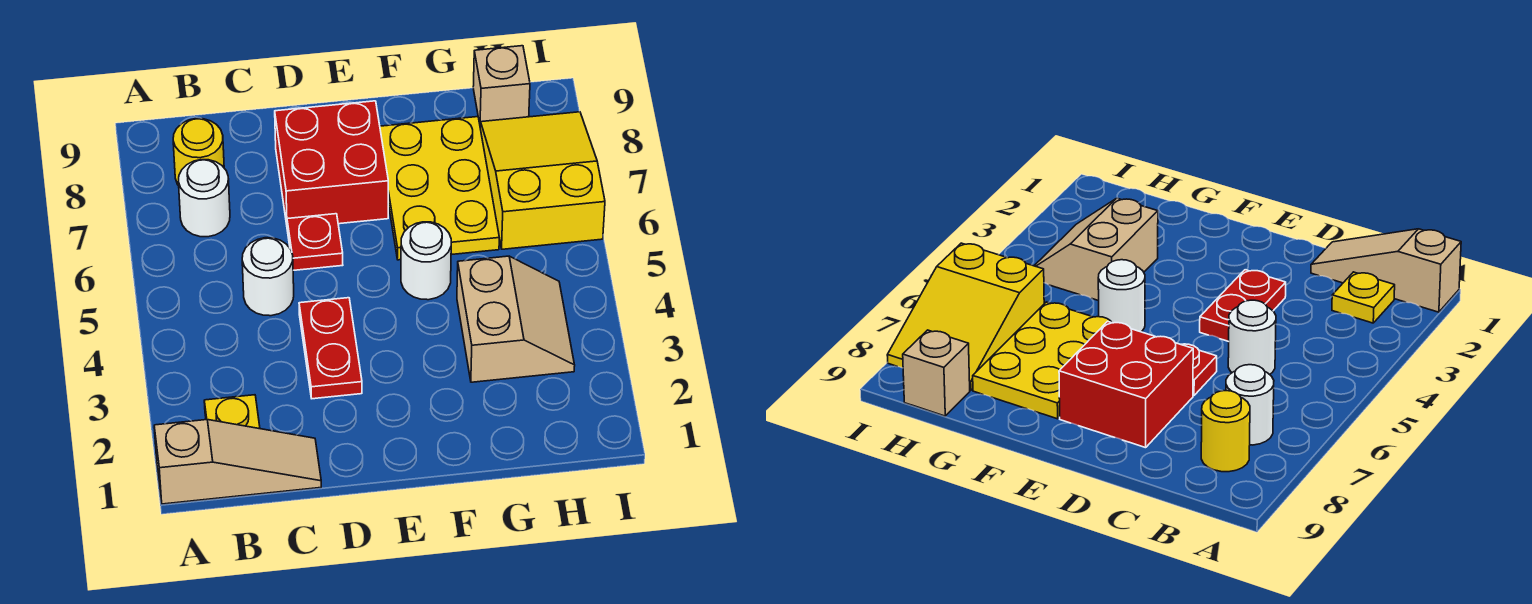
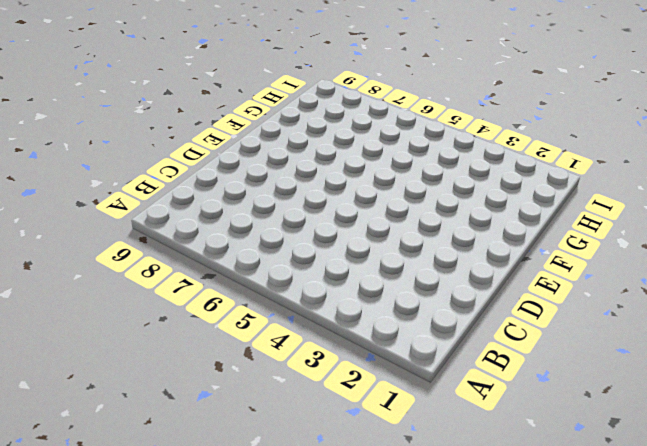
none -> tan 1x3 slope [154,420,321,504]
none -> yellow 1x1 plate [204,395,260,429]
none -> white 1x1 round brick [178,160,230,237]

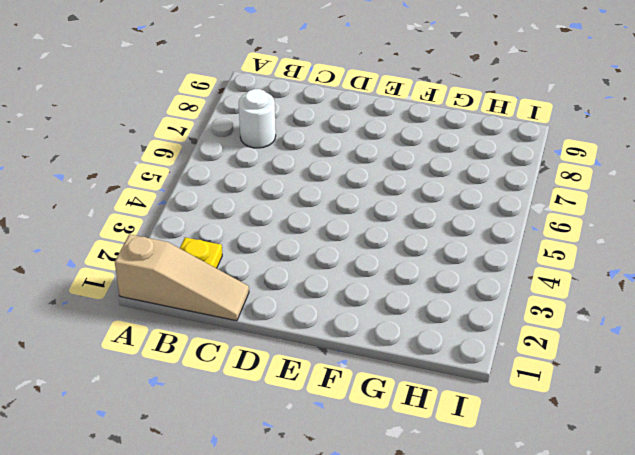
none -> yellow 1x1 round brick [173,119,224,186]
none -> white 1x1 round brick [242,238,294,316]
none -> red 1x2 plate [299,298,362,399]

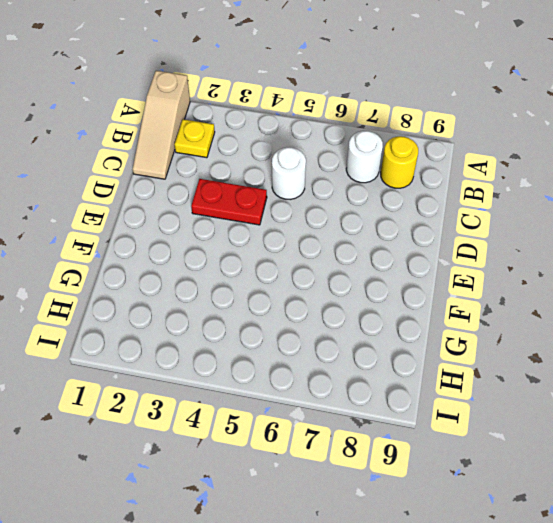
none -> red 1x1 plate [287,214,343,270]
none -> red 2x2 brick [275,101,388,224]
none -> white 1x1 round brick [401,222,451,300]

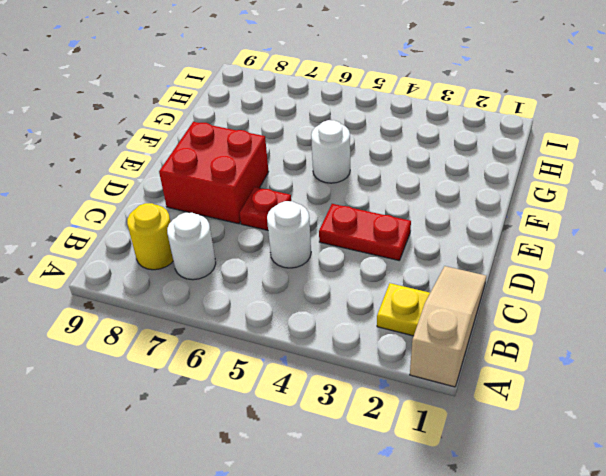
none -> yellow 2x3 plate [380,117,499,260]
none -> tan 2x2 slope [457,256,575,382]
none -> yellow 2x3 slope [480,112,605,249]

